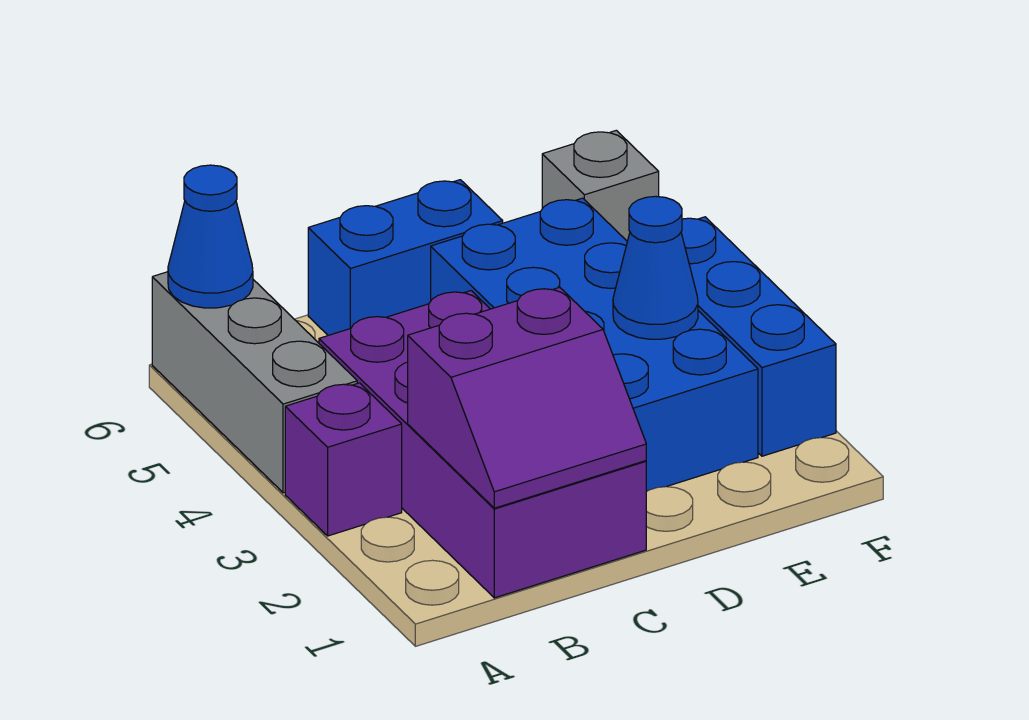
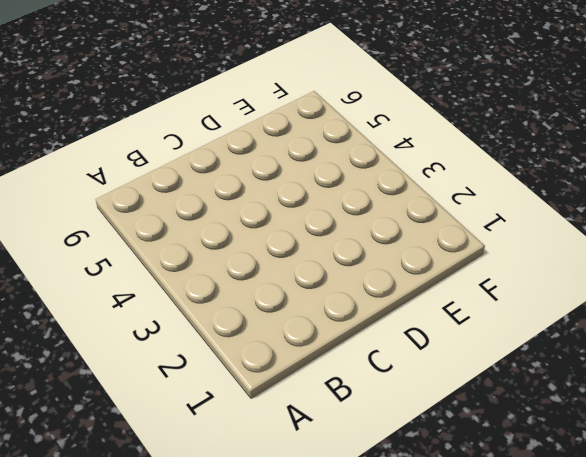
none -> purple 1x1 brick [285,383,402,536]
none -> grey 1x3 brick [152,272,357,493]

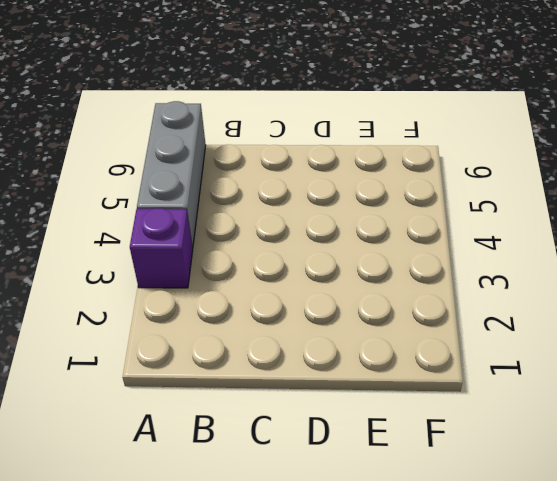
none -> purple 2x4 brick [319,291,646,598]
none -> blue 1x2 brick [308,180,503,335]

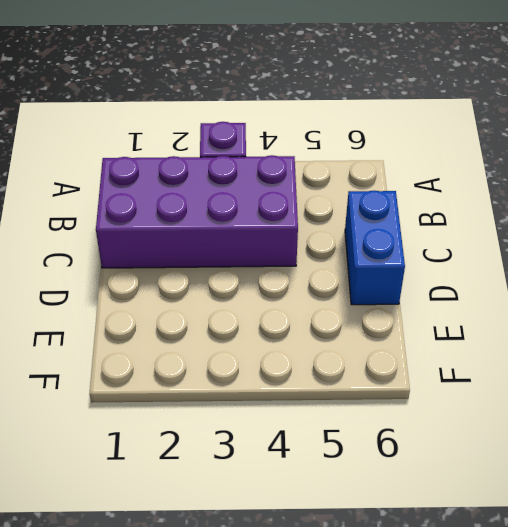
none -> grey 1x3 brick [152,272,357,493]
none -> blue 2x4 brick [431,198,758,492]

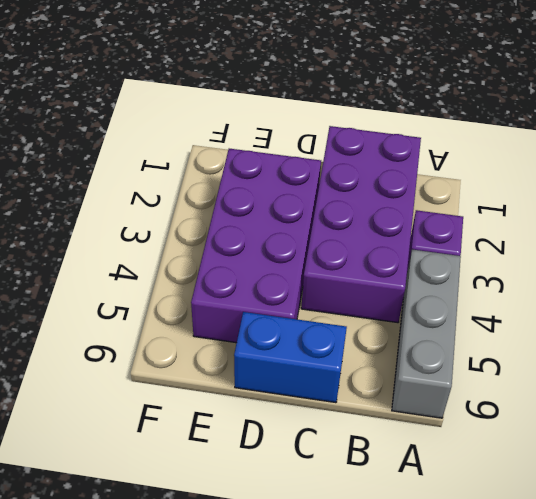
purple 2x4 brick [191,149,321,343] -> blue 2x4 brick [431,198,758,492]
none -> blue 1x3 brick [681,217,836,456]
none -> grey 1x1 brick [542,130,659,241]

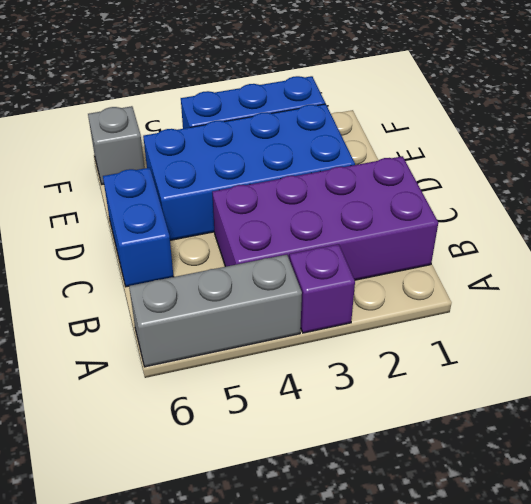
none -> blue 1x1 cone [168,165,253,308]
none -> purple 2x2 slope [408,287,646,508]

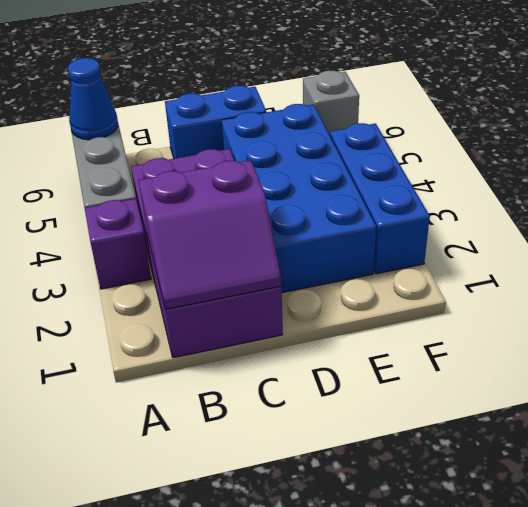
none -> blue 1x1 cone [613,196,698,339]

